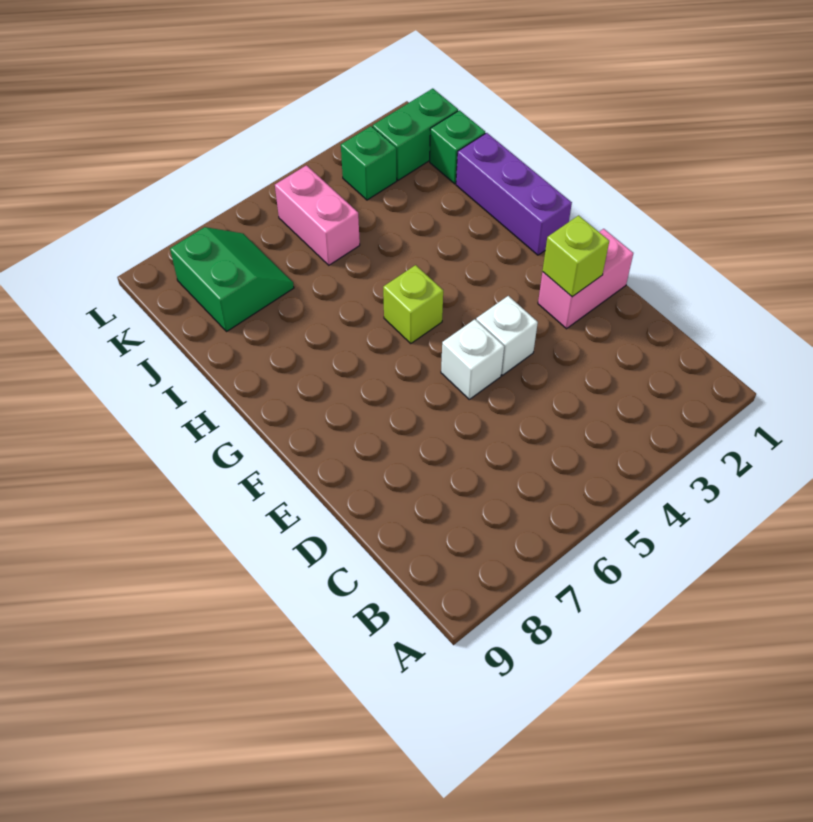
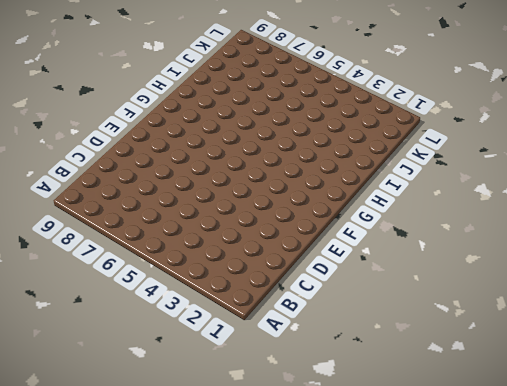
none -> pink 1x2 brick [538,229,633,329]
none -> white 1x1 brick [476,296,538,375]

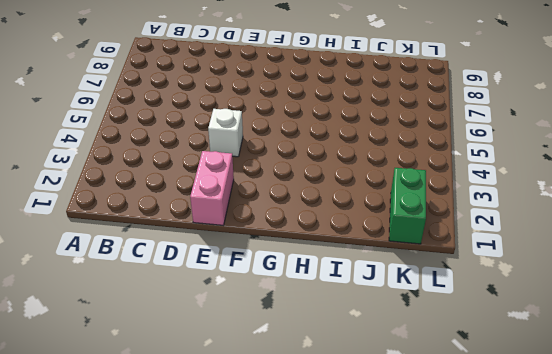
none -> white 1x1 brick [441,319,504,399]
none -> purple 1x3 brick [456,133,572,255]

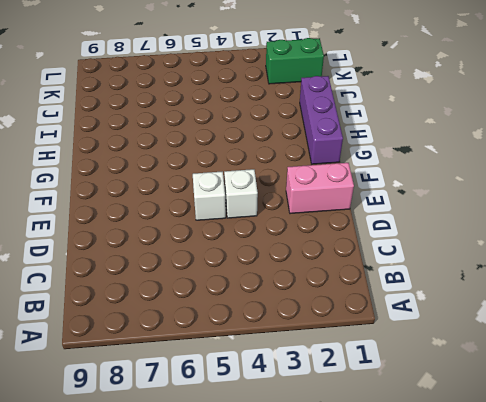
none -> lime 1x1 brick [383,265,443,343]
none -> green 1x1 brick [430,110,485,184]

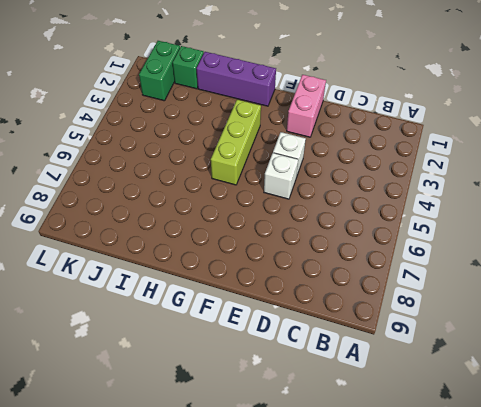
lime 1x3 brick [211,100,261,185] -> lime 1x1 brick [383,265,443,343]
none -> pink 1x2 brick [275,165,360,265]
none -> green 2x2 slope [170,227,294,332]

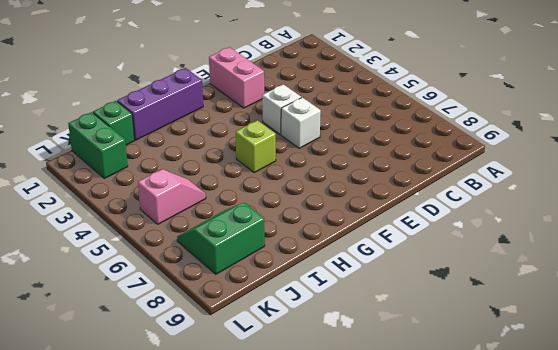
pink 1x2 slope [138,169,206,224] -> pink 1x2 brick [275,165,360,265]
none -> green 1x1 brick [341,126,397,200]
none -> lime 1x1 brick [543,215,609,297]

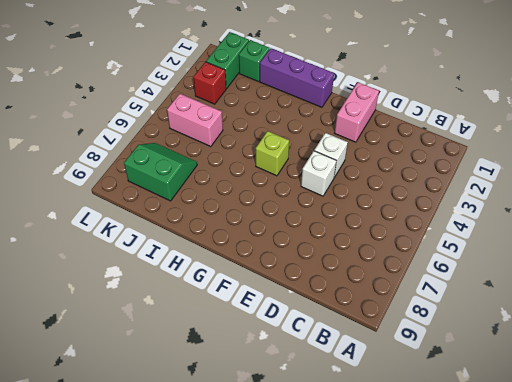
red 1x1 brick [193,62,227,104] -> green 1x1 brick [341,126,397,200]
none -> lime 1x1 brick [543,215,609,297]

